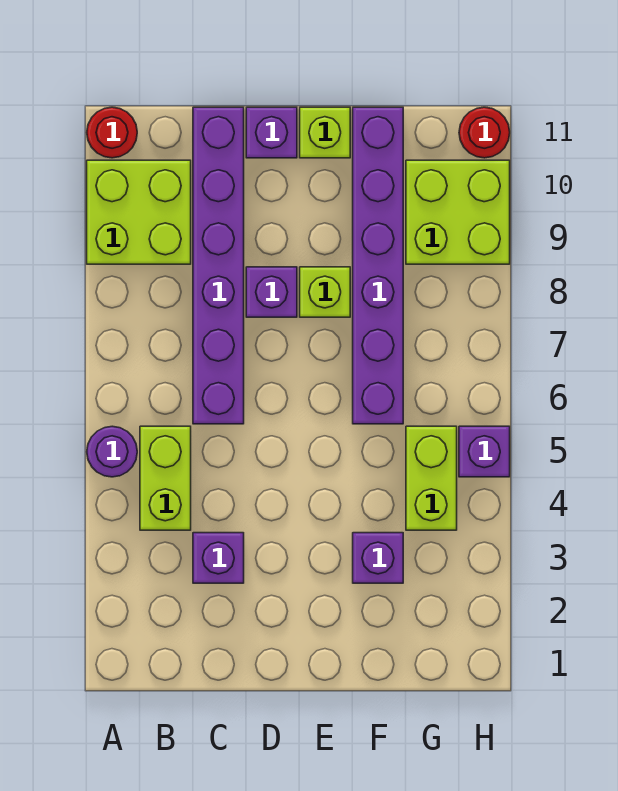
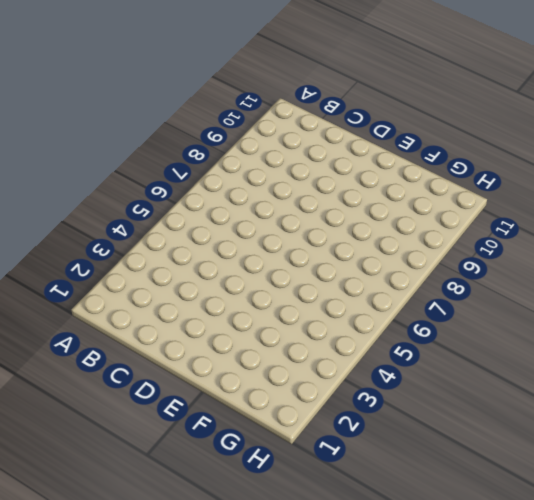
none -> purple 1x1 round brick [87,426,137,477]
none -> lime 2x2 brick [87,160,191,264]
none -> red 1x1 round brick [87,107,137,158]

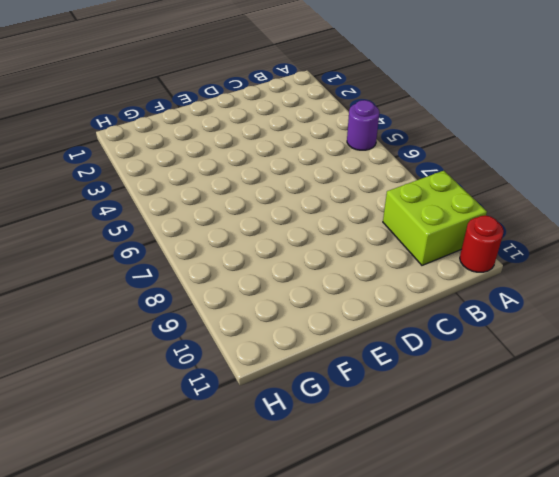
none -> lime 1x2 brick [140,426,191,530]
none -> purple 1x1 brick [193,533,244,583]
none -> purple 1x6 brick [193,107,244,424]

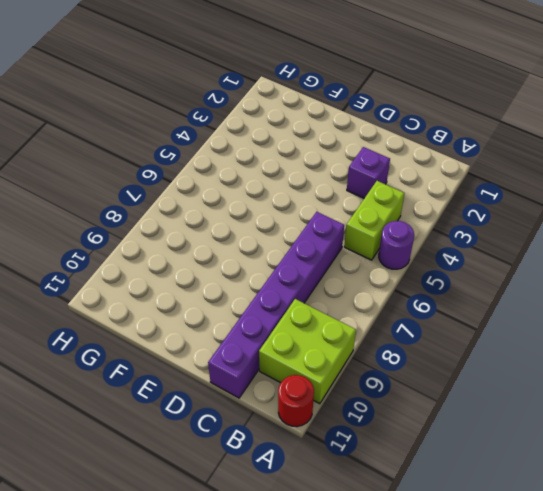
none -> purple 1x1 brick [246,267,297,317]
none -> purple 1x1 brick [246,107,297,158]
none -> lime 1x1 brick [300,267,350,317]

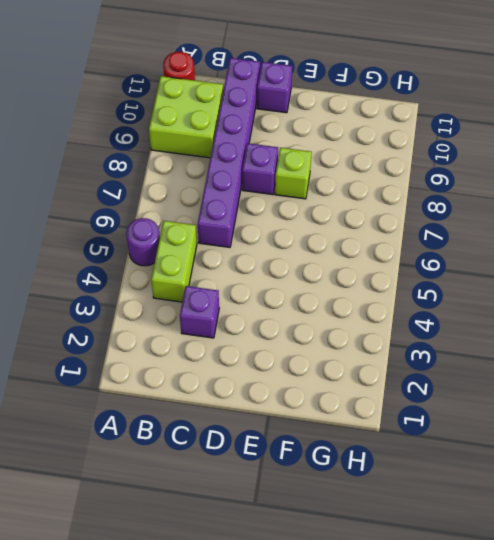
none -> lime 1x1 brick [300,107,350,158]
none -> purple 1x1 brick [353,533,403,583]
none -> purple 1x6 brick [353,107,403,424]

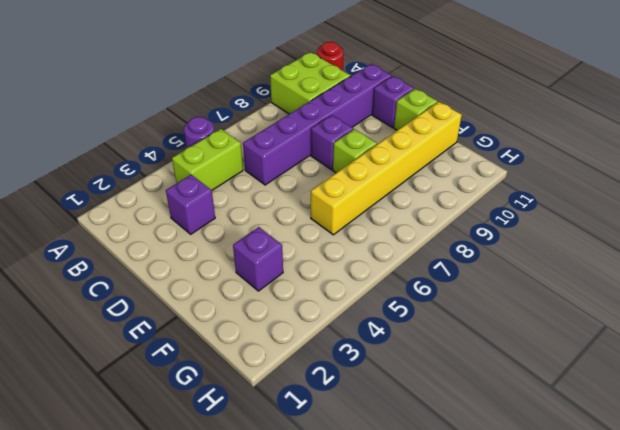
yellow 1x6 brick [311,102,462,235] -> purple 1x6 brick [353,107,403,424]
none -> lime 1x2 brick [406,426,457,530]
none -> lime 2x2 brick [406,160,510,264]
none -> purple 1x1 brick [459,426,510,477]

